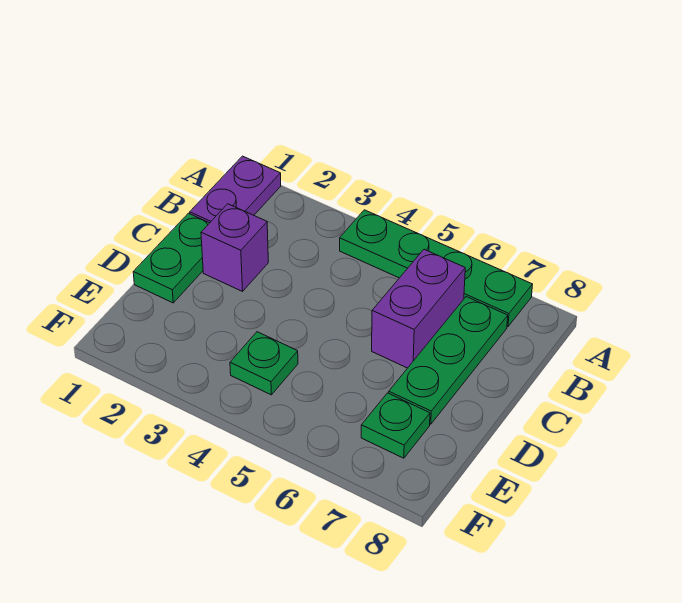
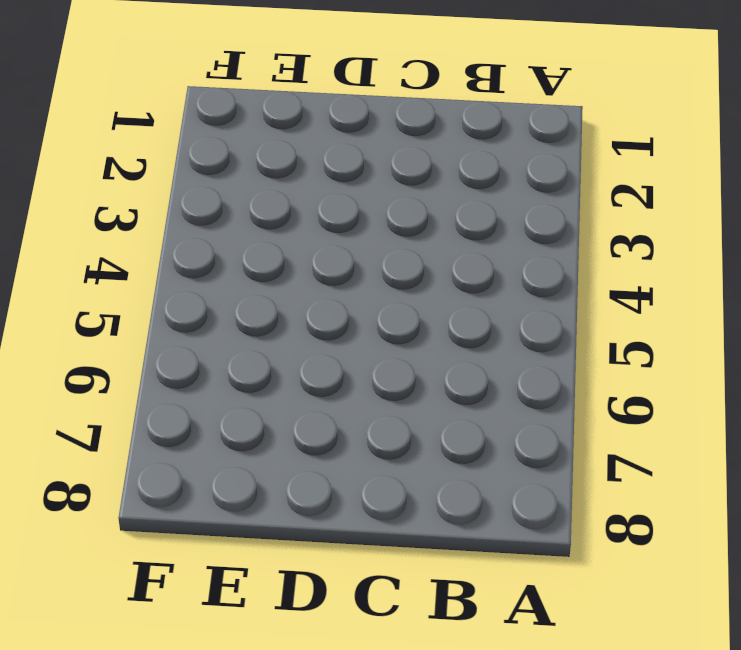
none -> purple 1x2 plate [190,156,281,223]
none -> green 1x4 plate [340,210,533,327]

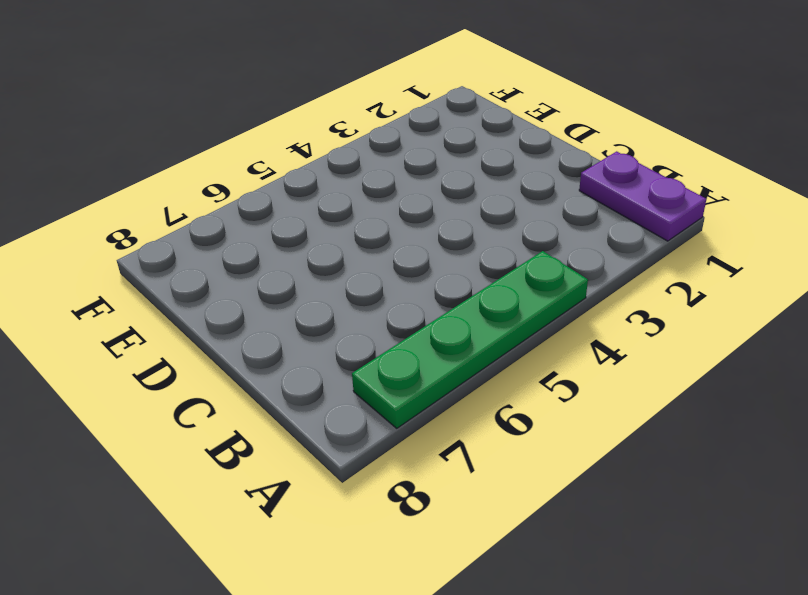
none -> purple 1x2 brick [372,249,465,368]
none -> green 1x3 plate [389,297,508,424]

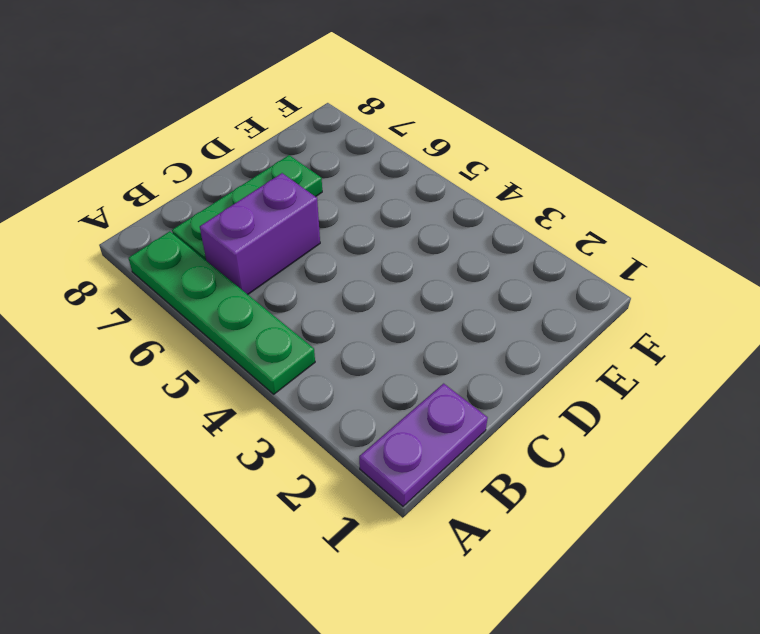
none -> green 1x2 plate [133,213,209,303]
none -> purple 1x1 brick [201,204,268,291]

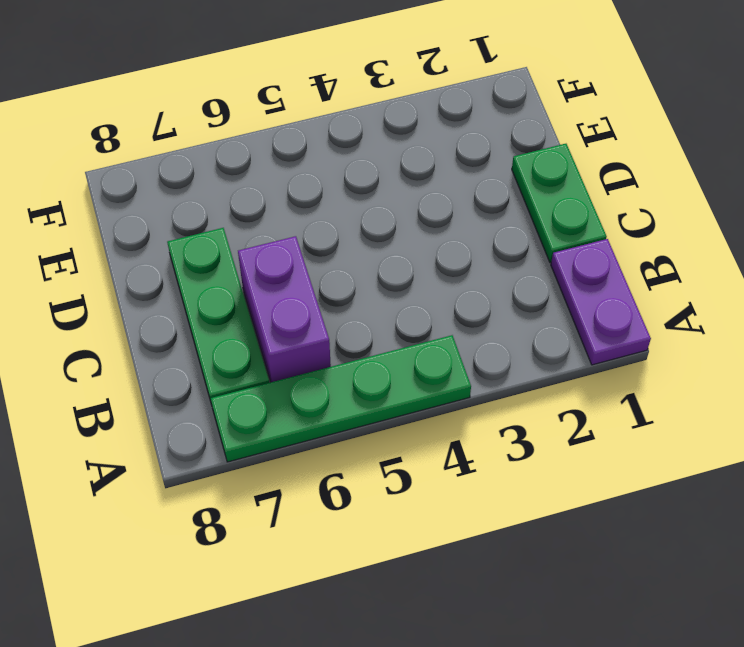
none -> purple 1x1 brick [201,204,268,291]
none -> green 1x1 plate [230,332,298,395]

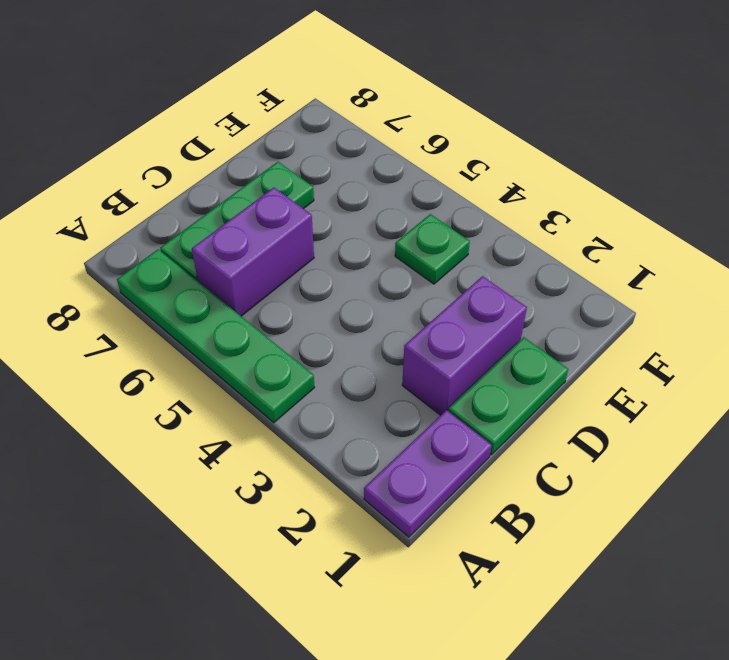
purple 1x2 brick [402,276,527,415] -> purple 1x1 brick [201,204,268,291]
none -> green 1x1 plate [361,393,430,458]

